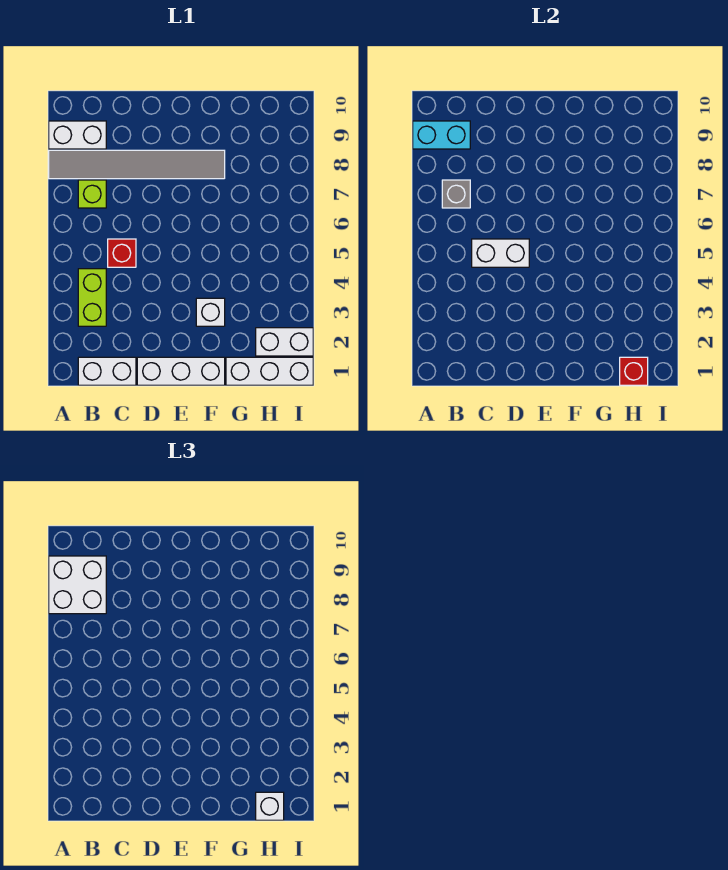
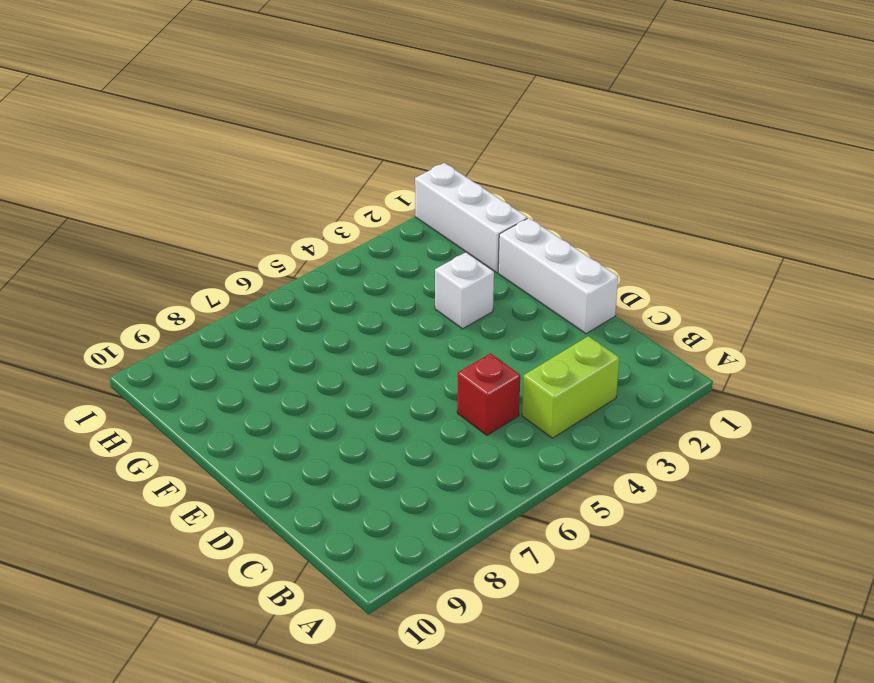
none -> grey 1x6 tile [49,150,225,179]
none -> white 1x2 brick [49,121,106,149]
none -> white 1x2 brick [78,357,136,385]

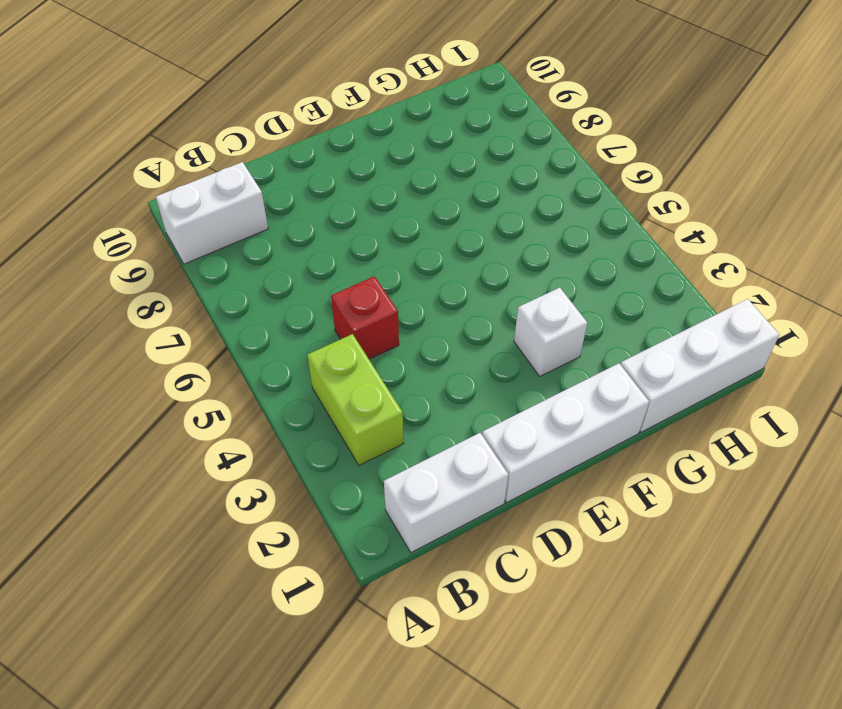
none -> grey 1x6 tile [49,150,225,179]
none -> lime 1x1 brick [78,180,106,208]
none -> white 1x2 brick [256,328,313,356]

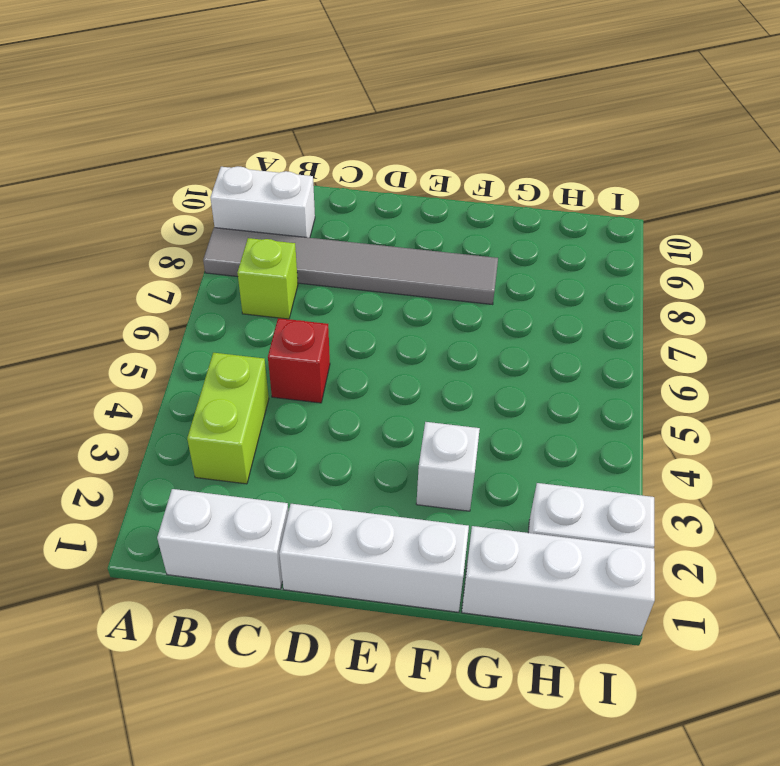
none -> cyan 1x2 brick [413,121,470,149]
none -> grey 1x1 brick [442,180,470,208]
none -> white 1x2 brick [472,239,529,267]

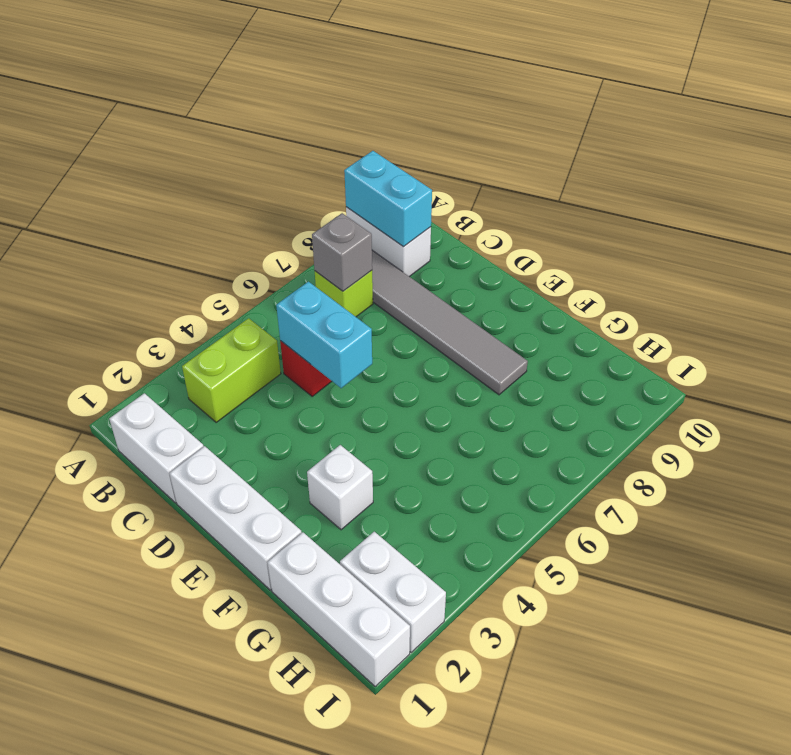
cyan 1x2 brick [276,282,372,388] -> white 1x2 brick [472,239,529,267]
none -> red 1x1 brick [620,357,648,385]
none -> white 2x2 brick [49,556,106,614]
none -> white 1x1 brick [256,792,284,820]

